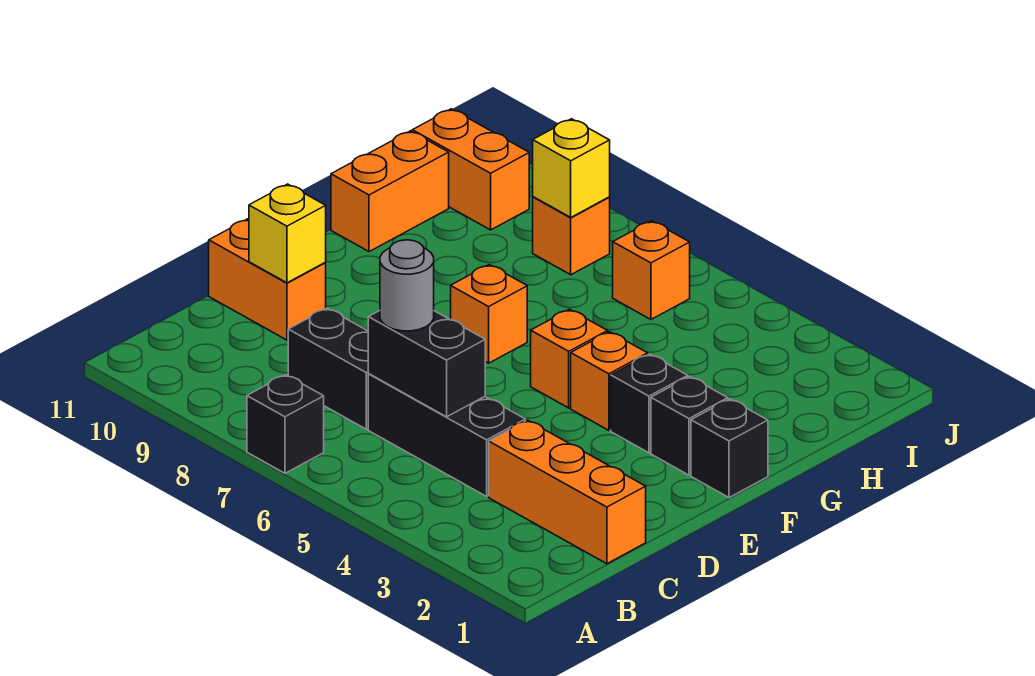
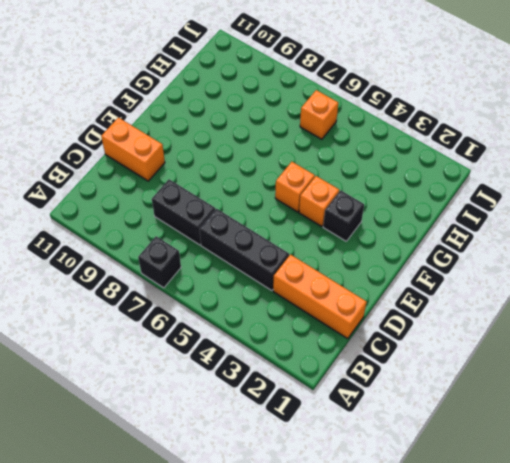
none -> black 1x1 brick [691,399,768,498]
none -> black 1x1 brick [651,377,728,475]
none -> orange 1x1 brick [451,265,527,363]

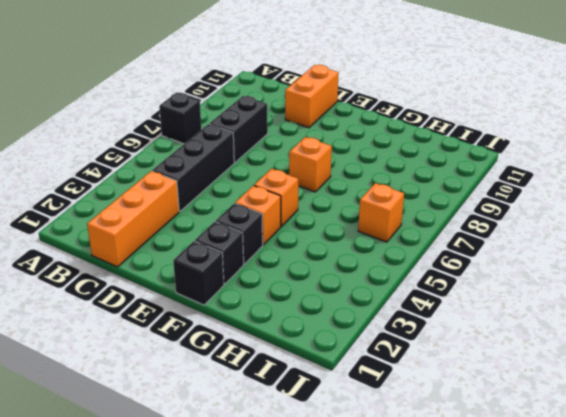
none -> orange 1x2 brick [331,131,449,252]
none -> orange 1x1 brick [533,197,610,275]
none -> orange 1x2 brick [412,109,529,230]

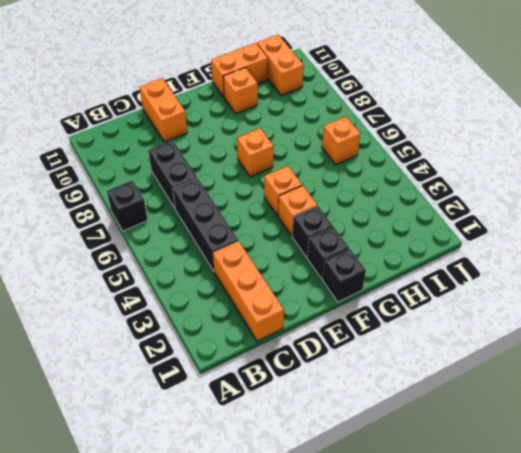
orange 1x1 brick [223,67,258,114] -> orange 1x1 brick moved to [533,197,610,275]
none -> black 1x2 brick [368,311,485,417]
none -> yellow 1x1 brick [249,184,326,283]
none -> yellow 1x1 brick [533,119,610,217]

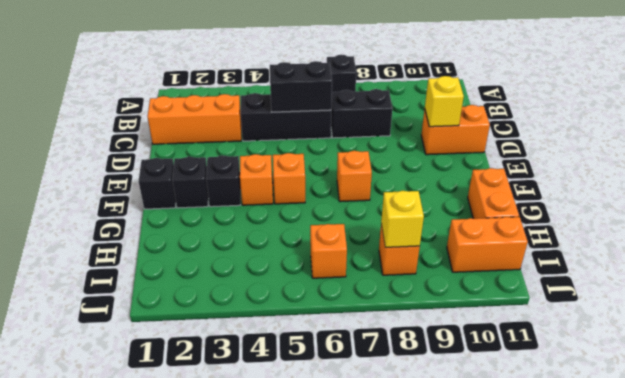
none -> grey 1x1 round brick [380,240,434,331]

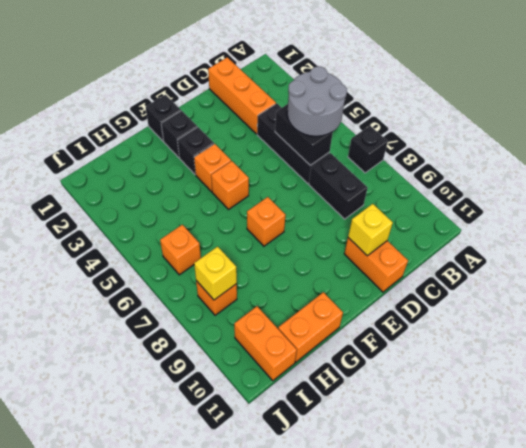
grey 2x2 round brick [287,66,347,136] -> grey 1x1 round brick [380,240,434,331]

